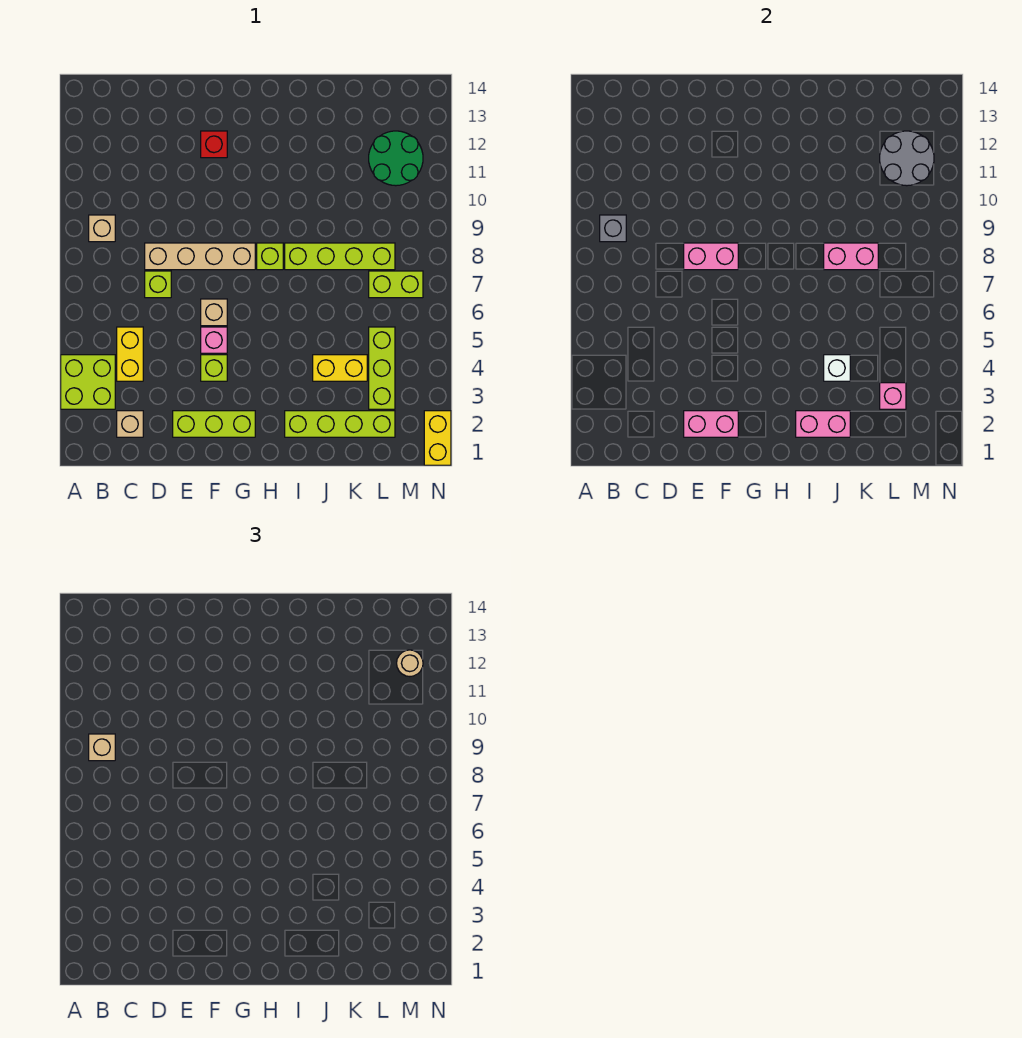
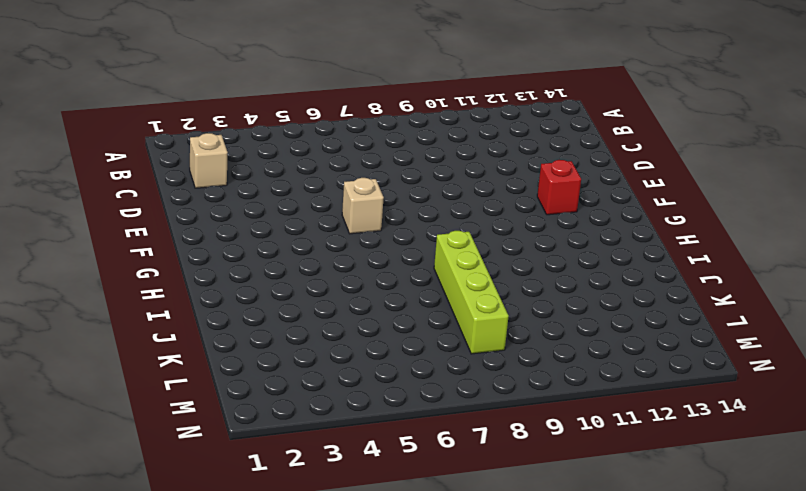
none -> lime 2x2 brick [61,355,115,409]
none -> tan 1x1 brick [89,215,115,242]
none -> yellow 1x2 brick [117,327,143,381]

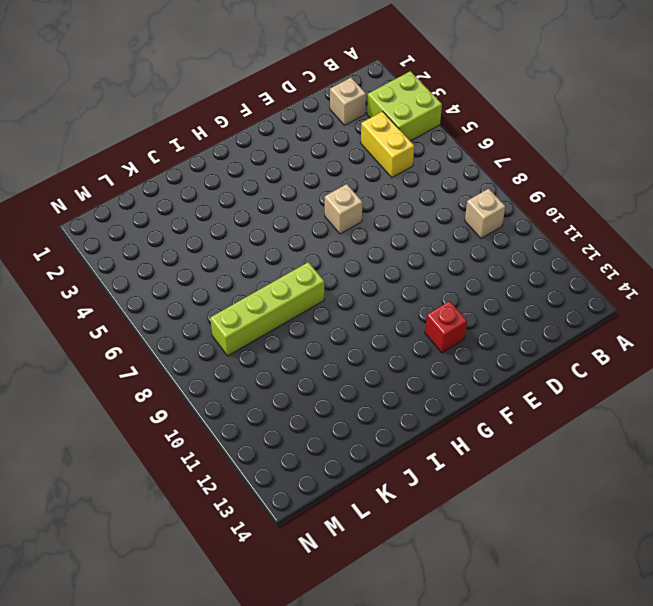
none -> lime 1x1 brick [145,271,171,298]
none -> tan 1x4 brick [145,243,255,270]
none -> lime 1x3 brick [173,411,255,437]

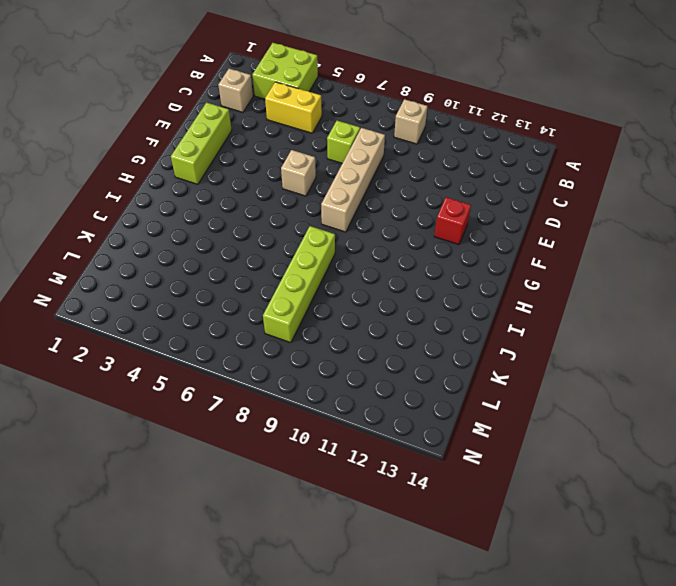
none -> lime 1x1 brick [201,355,227,381]
none -> pink 1x1 brick [201,327,227,353]
none -> lime 1x1 brick [257,243,283,270]

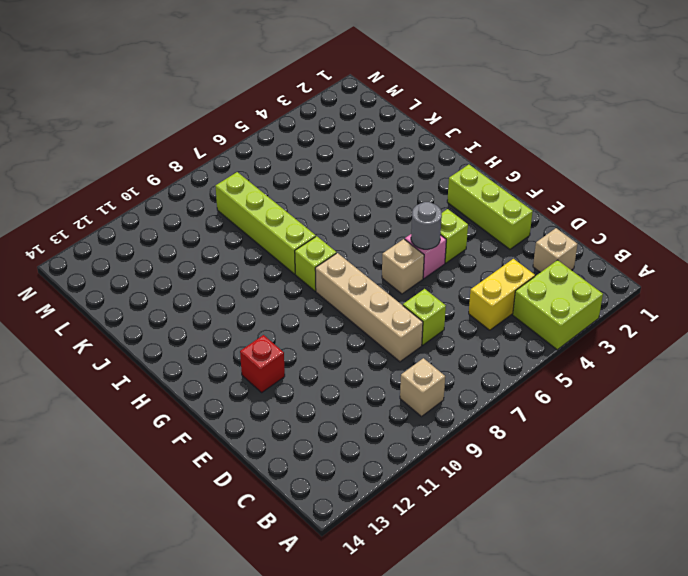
grey 1x1 round brick [411,202,442,249] -> none
none -> lime 1x4 brick [285,411,395,437]
none -> yellow 1x2 brick [313,355,367,381]
none -> lime 1x3 brick [369,327,395,409]

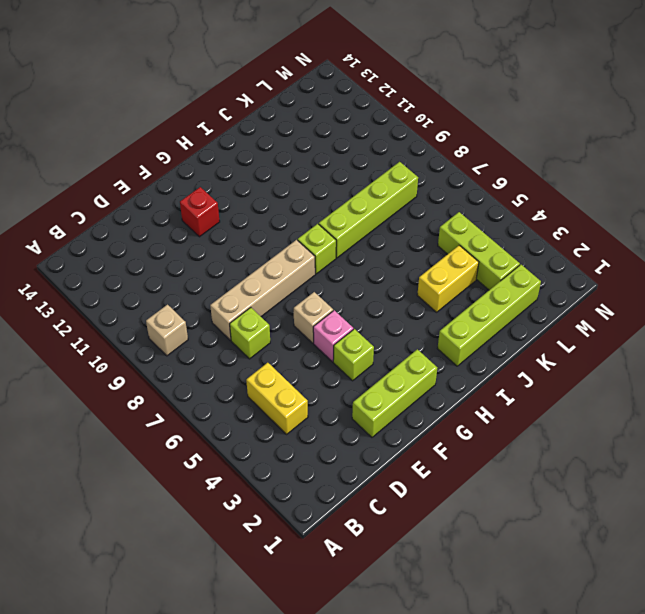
none -> lime 2x2 brick [61,355,115,409]
none -> tan 1x1 brick [117,411,143,437]
none -> lime 1x2 brick [369,271,423,298]

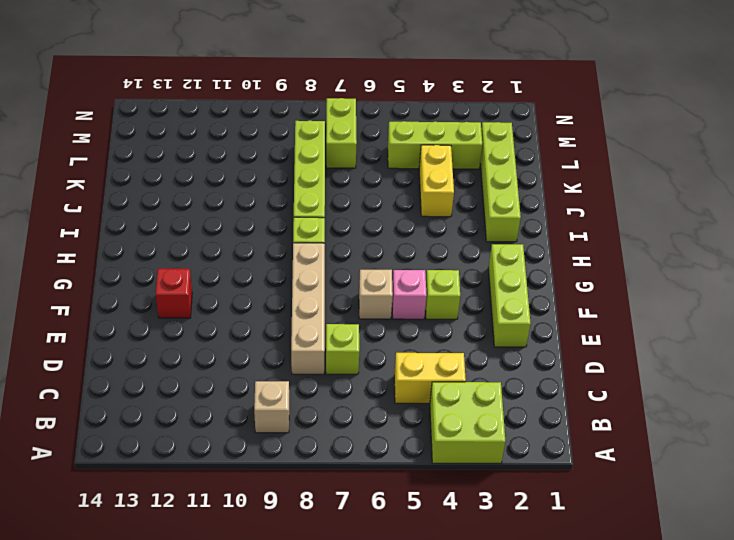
none -> tan 1x1 brick [117,411,143,437]
none -> green 2x2 round brick [369,131,423,186]
none -> yellow 1x2 brick [424,411,451,465]

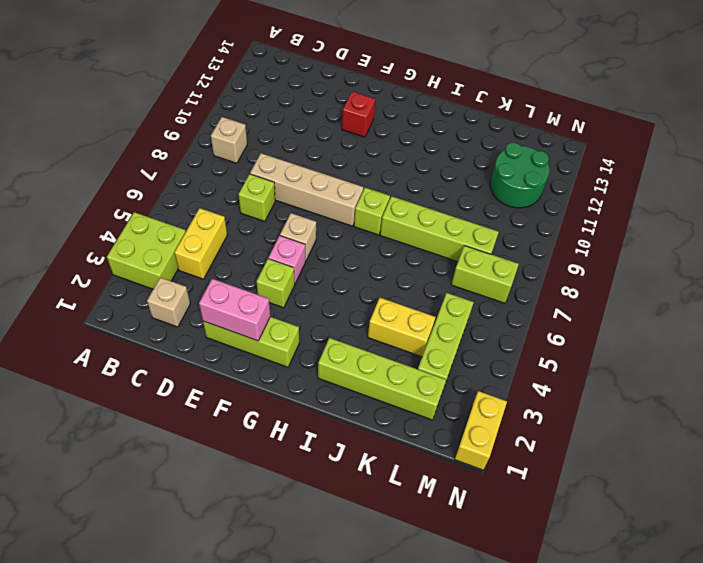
none -> grey 1x1 brick [600,215,626,242]
none -> pink 1x2 brick [684,243,738,270]
none -> pink 1x2 brick [796,411,850,437]

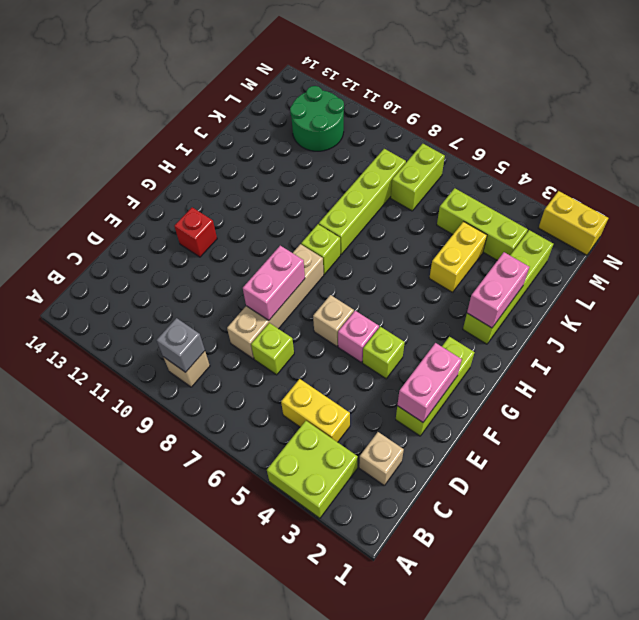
none -> white 1x1 brick [824,355,850,381]
none -> pink 1x2 brick [824,243,878,270]
none -> pink 1x1 brick [880,383,906,409]

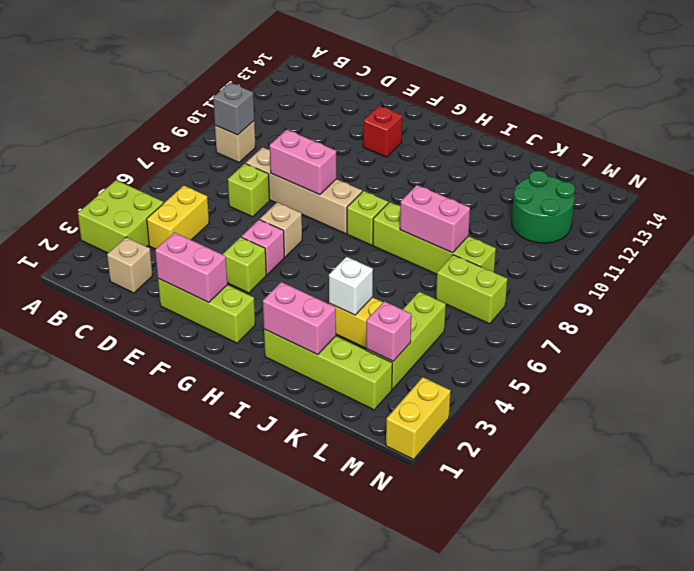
none -> grey 2x2 round brick [880,131,934,186]
none -> tan 1x1 brick [89,734,115,761]
none -> tan 1x1 round brick [397,650,423,677]

